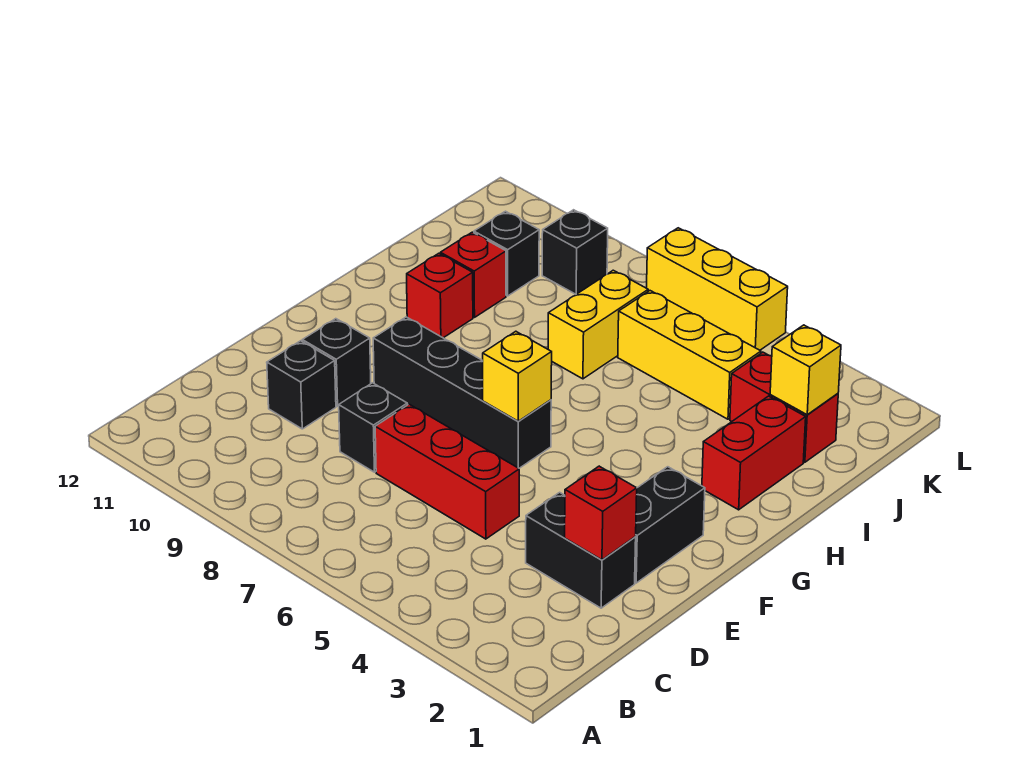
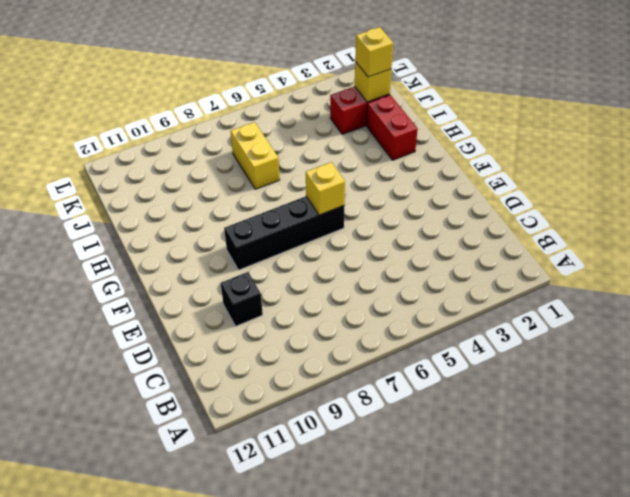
yellow 1x1 brick [355,27,393,77] -> none
none -> black 1x2 brick [526,492,636,608]
none -> red 1x3 brick [375,404,519,539]
none -> black 1x1 brick [339,383,407,472]

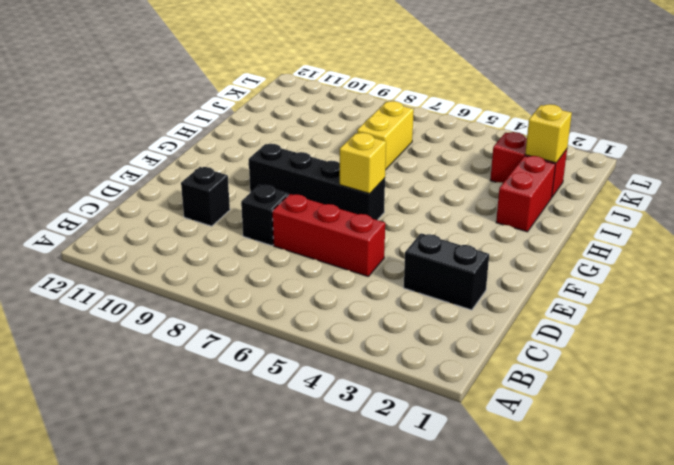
none -> black 1x2 brick [635,467,705,583]
none -> black 1x1 brick [302,319,371,406]
none -> red 1x1 brick [407,253,473,338]

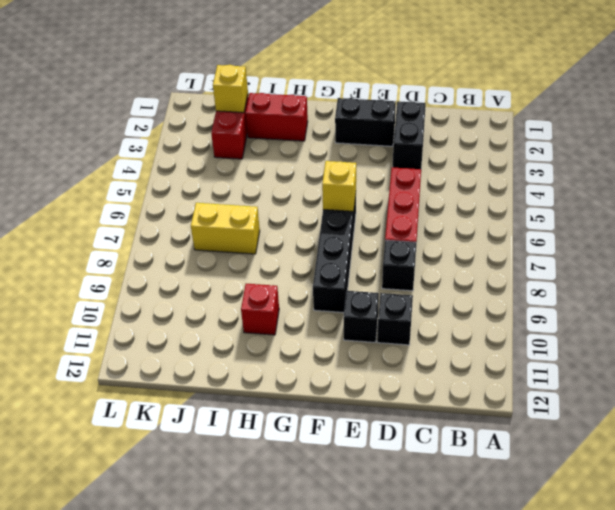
none -> red 1x1 brick [440,232,506,317]
none -> yellow 1x3 brick [618,291,761,419]
none -> black 1x1 brick [474,211,539,296]

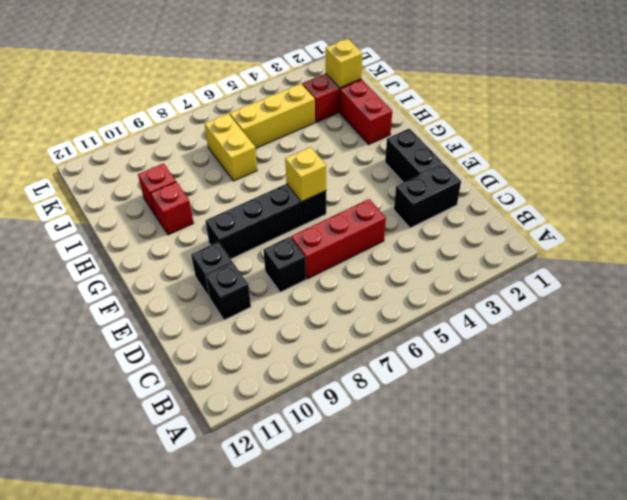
none -> black 1x1 brick [474,211,539,296]
none -> black 1x1 brick [542,210,608,294]
none -> yellow 1x3 brick [647,228,788,350]

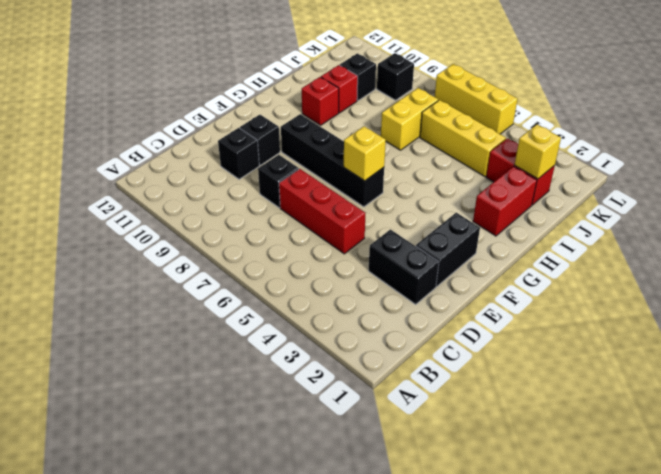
none -> red 1x1 brick [565,466,637,560]

